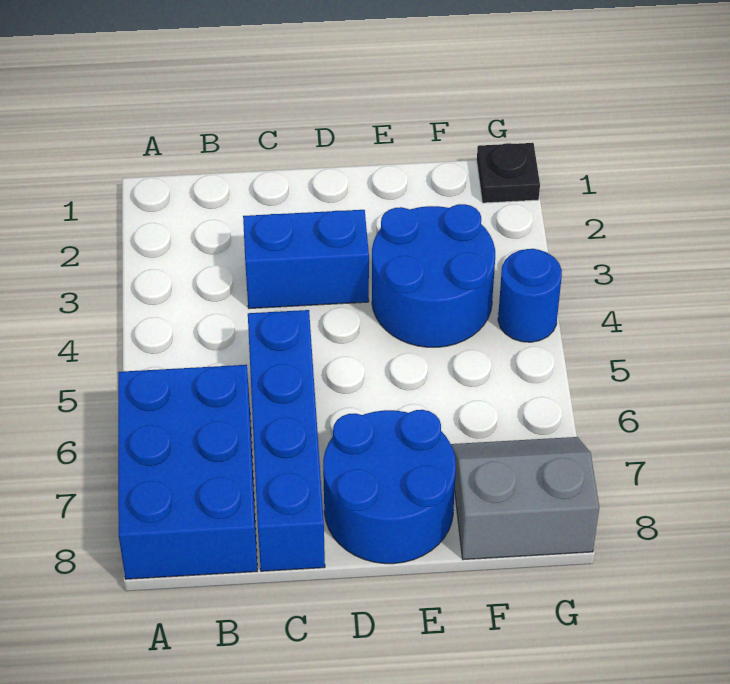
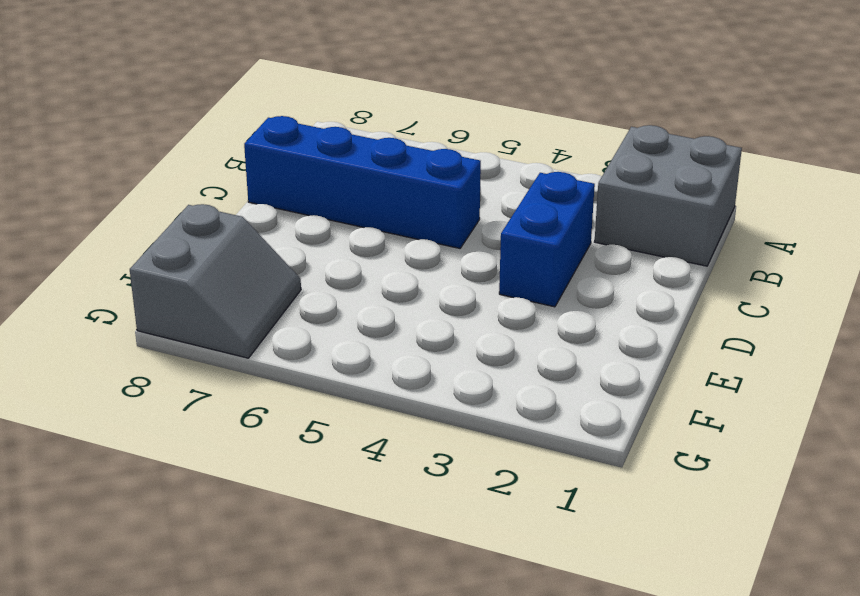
grey 2x2 brick [595,125,742,266] -> none
none -> blue 2x3 brick [118,365,257,579]
none -> blue 2x2 round brick [323,410,456,564]

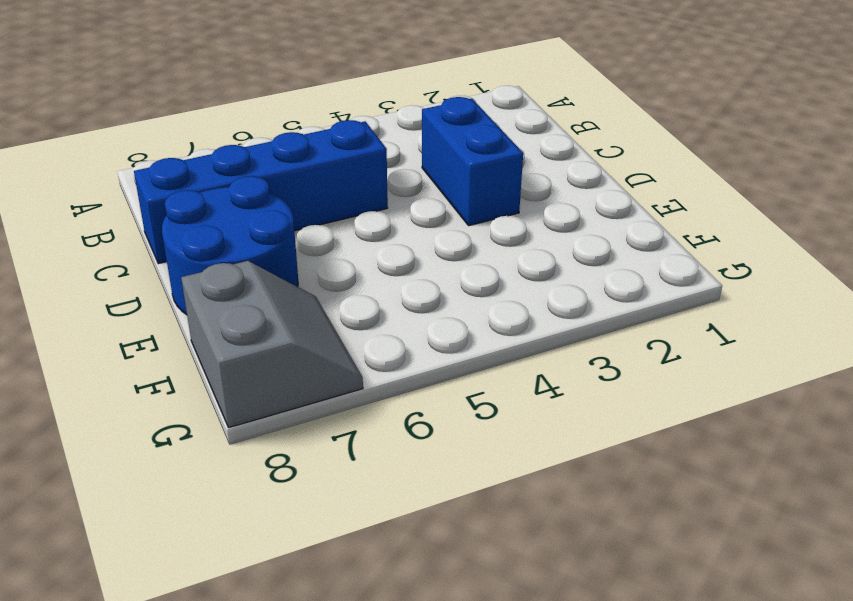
none -> blue 2x3 brick [118,365,257,579]
none -> blue 2x2 round brick [372,204,495,347]

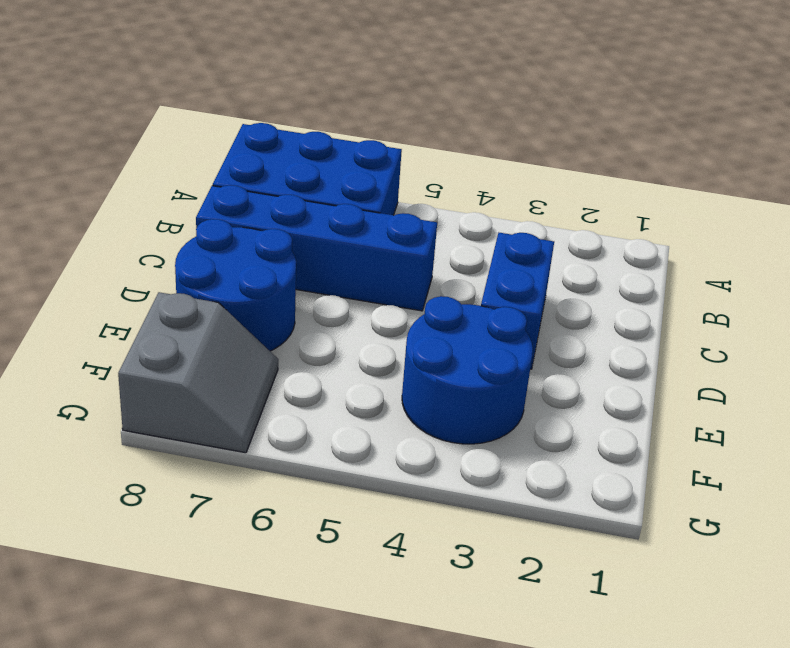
none -> black 1x1 plate [477,143,540,203]
none -> blue 1x1 round brick [498,249,562,342]

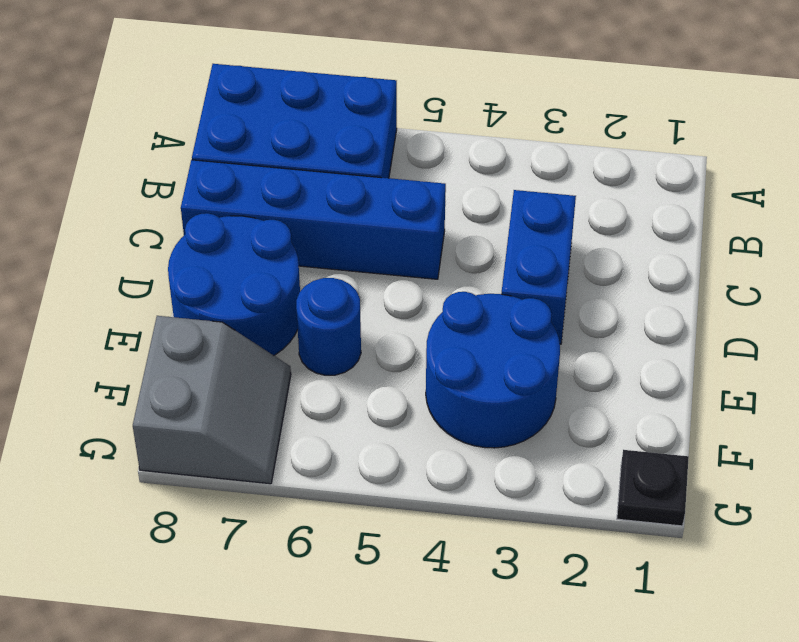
blue 1x1 round brick [296,278,361,375] -> blue 1x1 round brick moved to [498,249,562,342]

